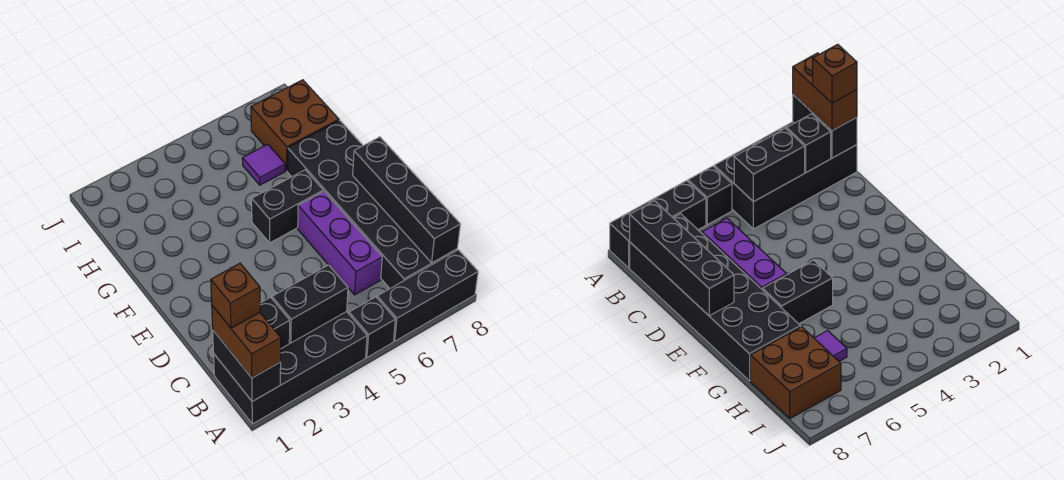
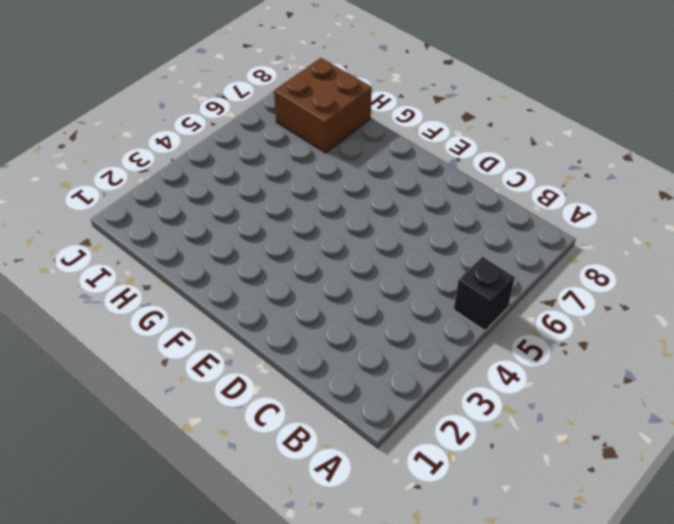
none -> black 2x4 brick [214,312,367,424]
none -> black 1x3 brick [377,250,478,341]
none -> black 2x6 brick [287,120,457,288]

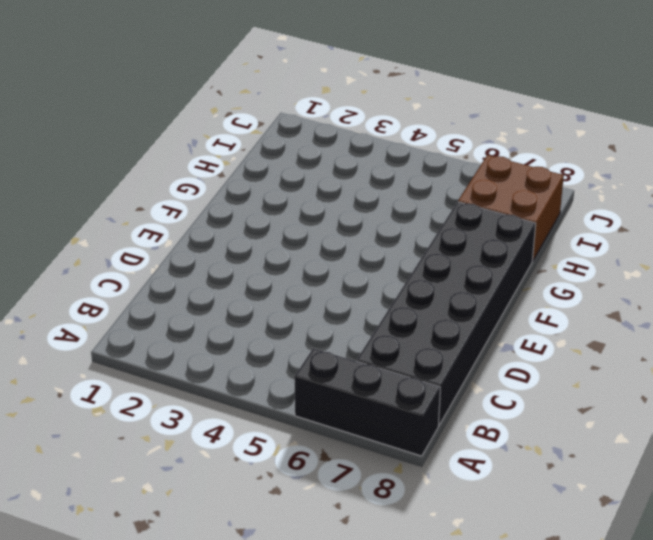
none -> black 2x4 brick [214,312,367,424]
none -> black 1x1 brick [349,297,395,357]
none -> purple 1x3 brick [298,191,382,295]

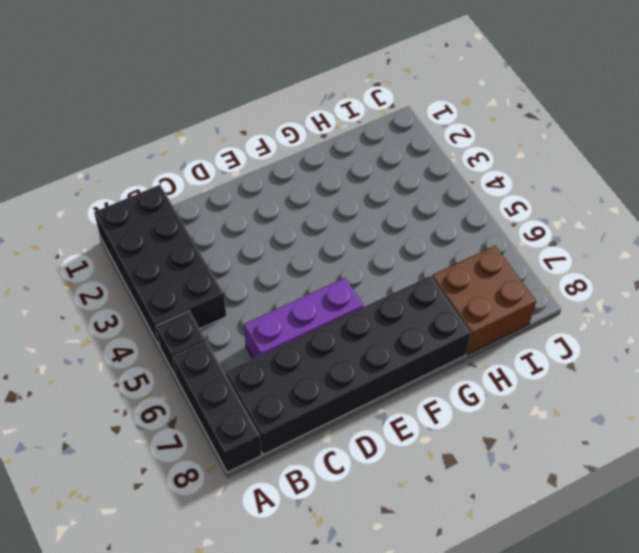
none -> black 1x2 brick [252,170,323,243]
none -> purple 1x1 tile [242,144,285,185]
none -> black 1x2 brick [213,330,281,401]

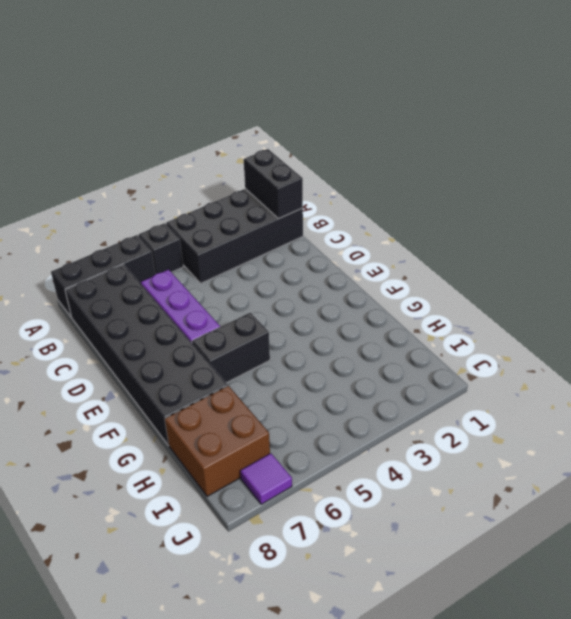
purple 1x1 tile [240,453,292,504] -> purple 1x1 tile moved to [242,144,285,185]
none -> black 1x1 brick [260,297,290,348]
none -> black 1x2 brick [272,265,348,343]
none -> black 1x4 brick [353,137,461,263]

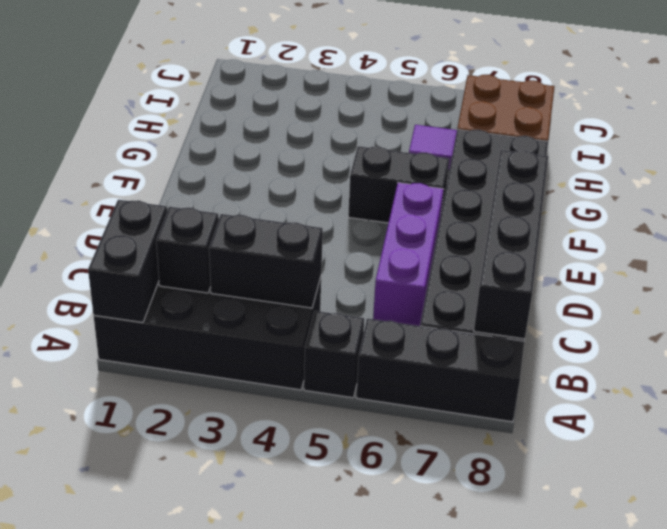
none -> brown 1x2 brick [212,306,281,378]
none -> brown 1x1 brick [211,264,260,328]

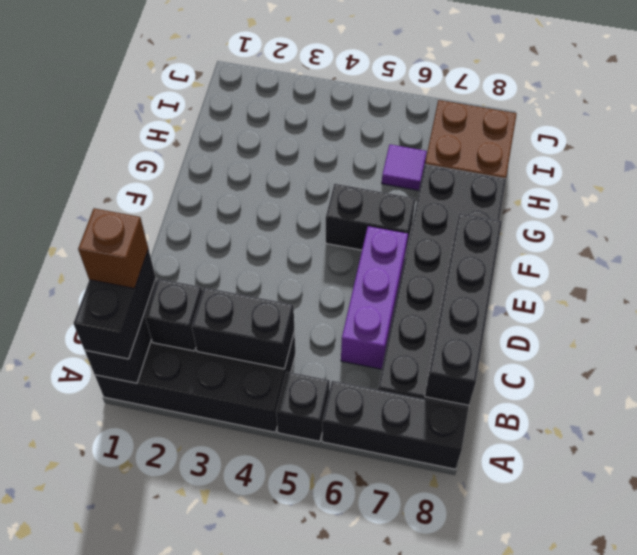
black 1x2 brick [73,250,156,359] -> brown 1x2 brick [212,306,281,378]

